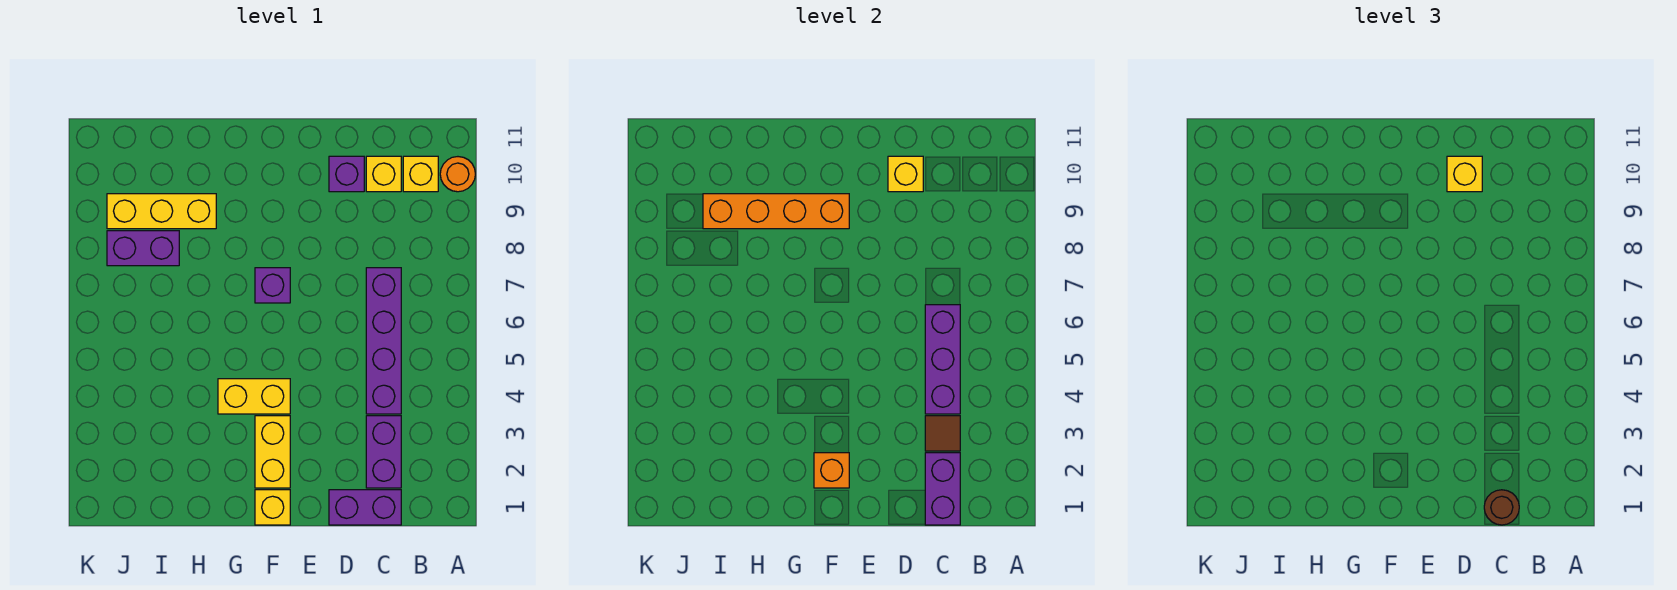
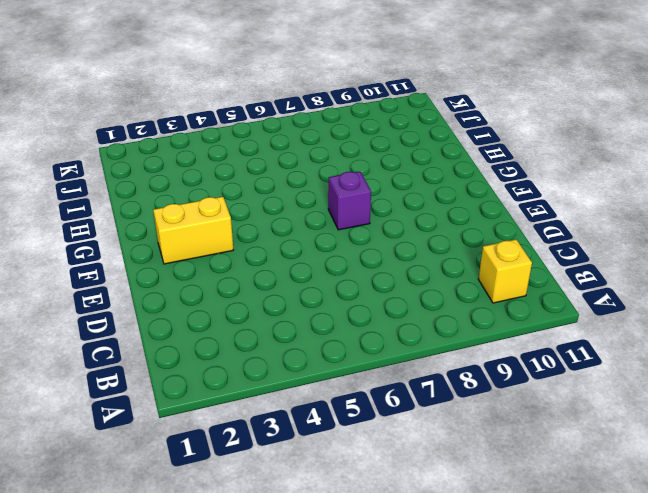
none -> orange 1x1 round brick [440,157,475,192]
none -> purple 1x2 brick [329,490,401,525]
none -> purple 1x2 brick [366,416,401,488]

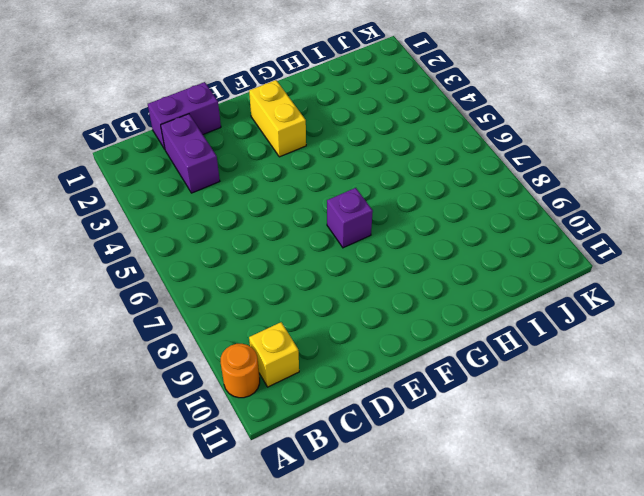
none -> purple 1x4 brick [366,268,401,414]
none -> yellow 1x1 brick [366,156,401,192]
none -> purple 1x1 brick [329,156,364,192]

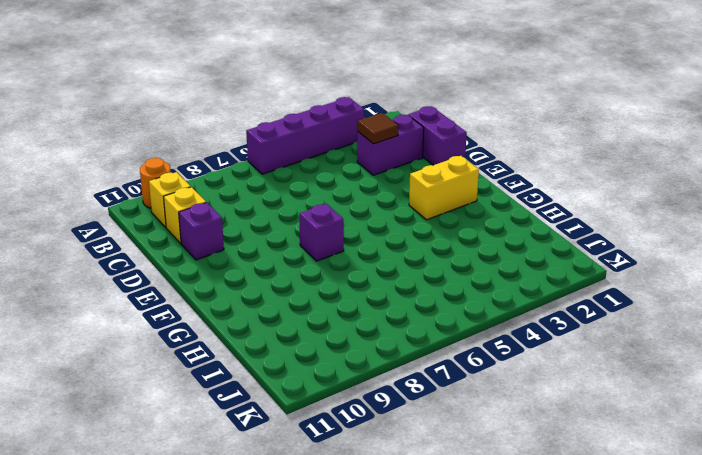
purple 1x4 brick [246,97,364,174] -> purple 1x4 brick moved to [366,268,401,414]
none -> yellow 1x1 brick [255,490,290,525]
none -> yellow 1x2 brick [218,379,290,414]
none -> yellow 1x3 brick [107,194,216,229]

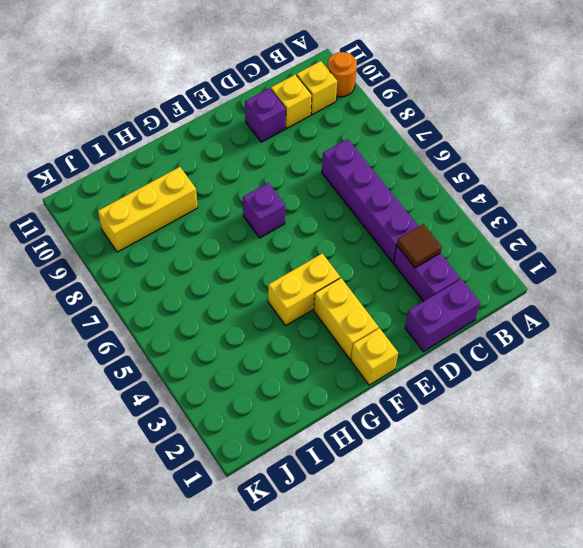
none -> purple 1x2 brick [107,231,179,266]
none -> purple 1x2 brick [925,453,960,525]
none -> purple 1x3 brick [925,305,960,414]

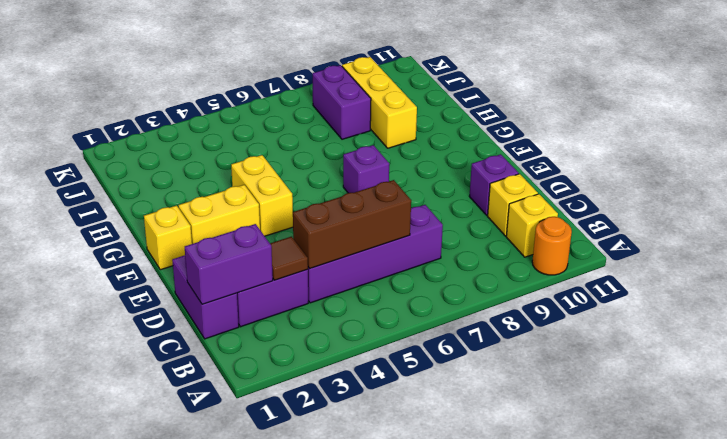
brown 1x3 brick [293,180,411,268] -> purple 1x3 brick [925,305,960,414]
none -> yellow 1x1 brick [888,156,923,192]
none -> orange 1x1 brick [814,453,849,488]
none -> orange 1x4 brick [703,194,849,229]

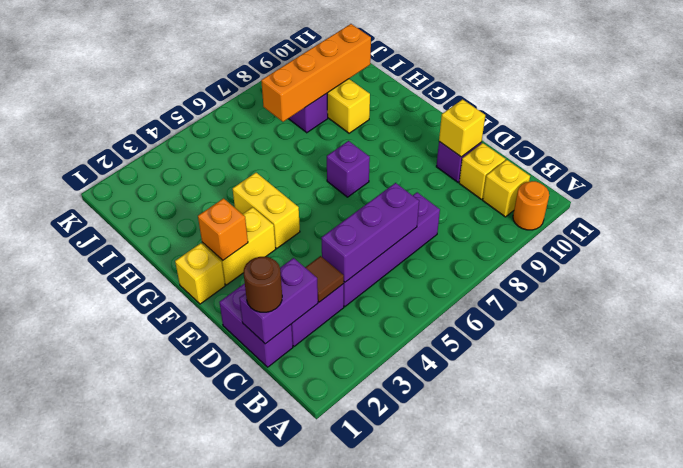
orange 1x4 brick [261,24,371,122] -> orange 1x4 brick turned to [703,194,849,229]
none -> yellow 1x1 brick [1447,156,1482,192]

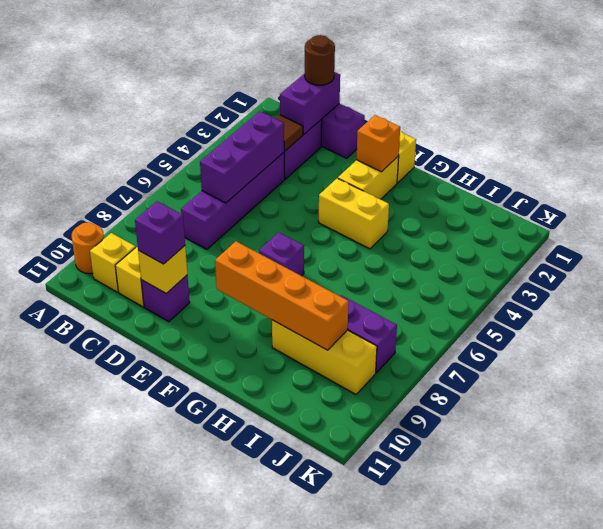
purple 1x1 brick [135,201,185,264] -> yellow 1x1 brick [1447,156,1482,192]

